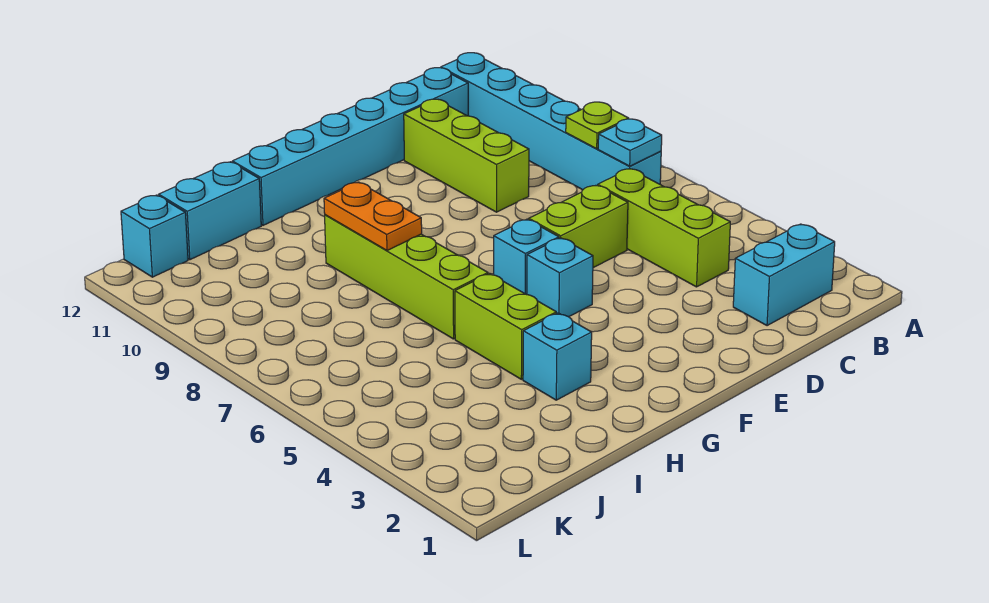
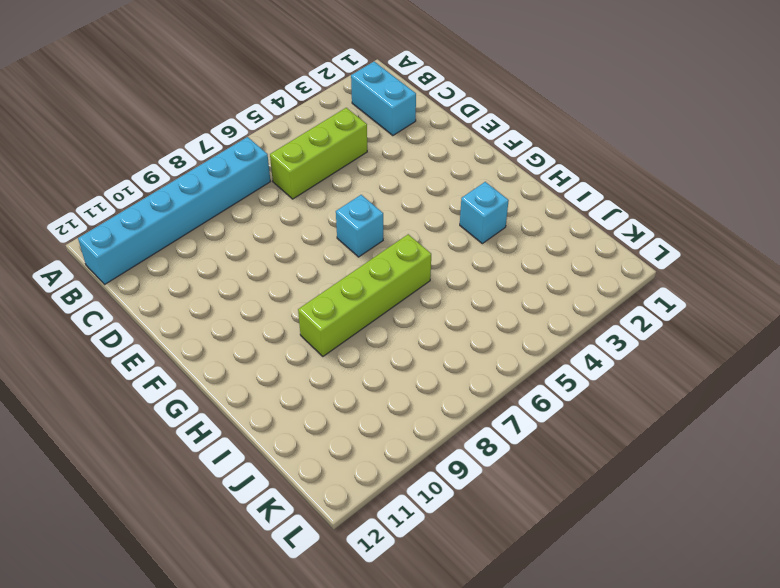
none -> cyan 1x6 brick [232,68,468,225]
none -> lime 1x2 brick [529,186,628,268]
none -> lime 1x3 brick [404,99,529,212]

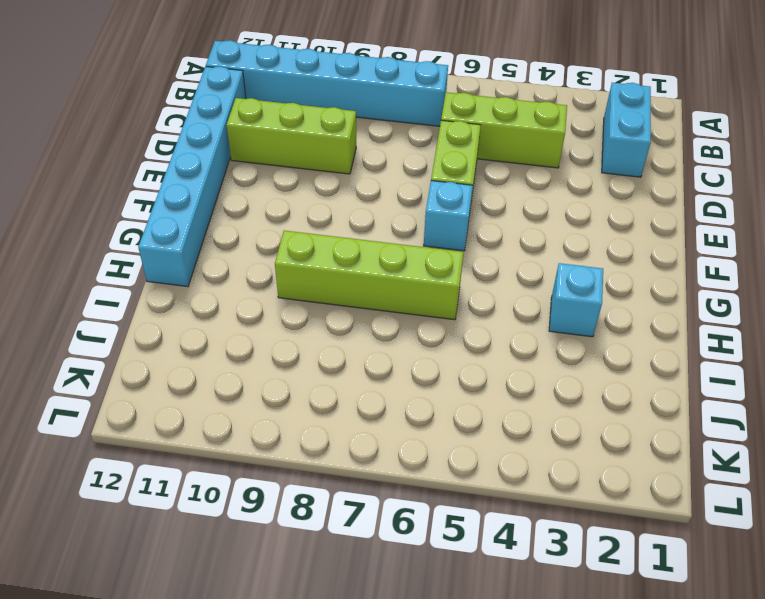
none -> cyan 1x1 brick [527,238,593,317]
none -> lime 1x2 brick [455,273,556,379]
none -> cyan 1x2 brick [159,162,261,260]

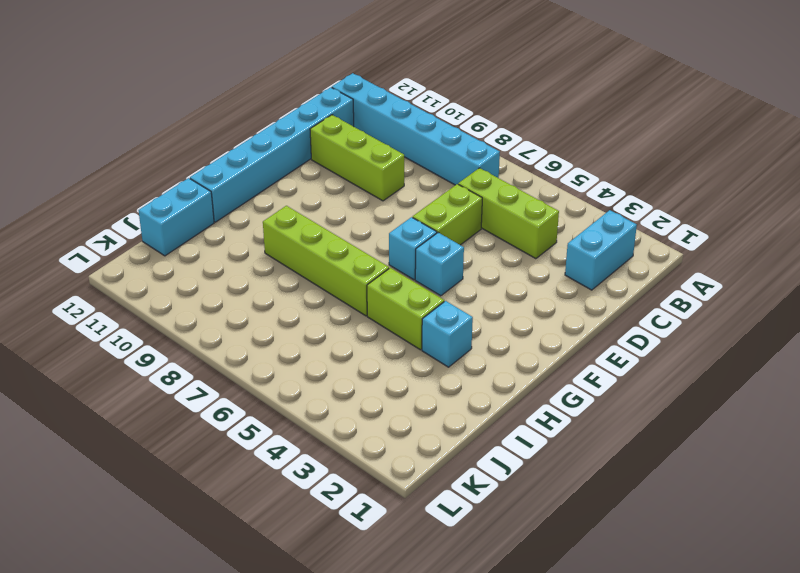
none -> cyan 1x1 brick [121,195,188,277]
none -> cyan 1x1 plate [598,119,662,166]
none -> lime 1x1 plate [566,102,629,149]

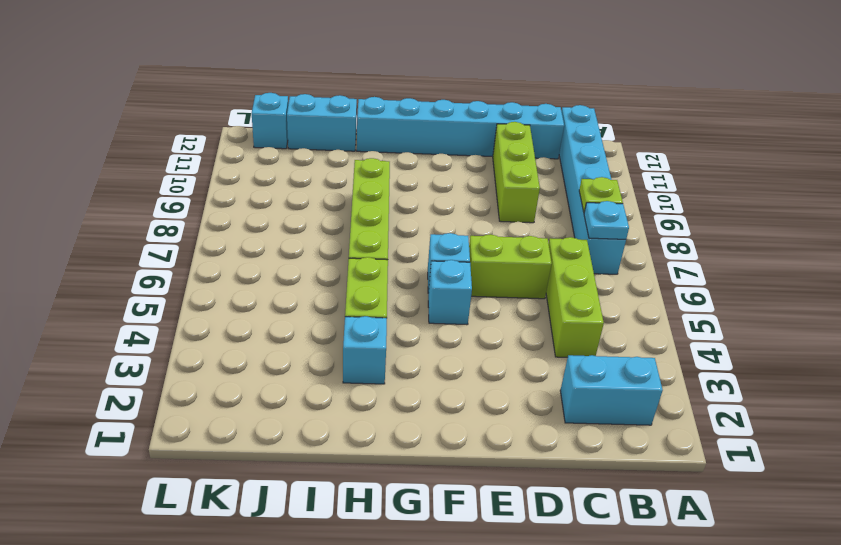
none -> orange 1x2 plate [324,182,422,250]

